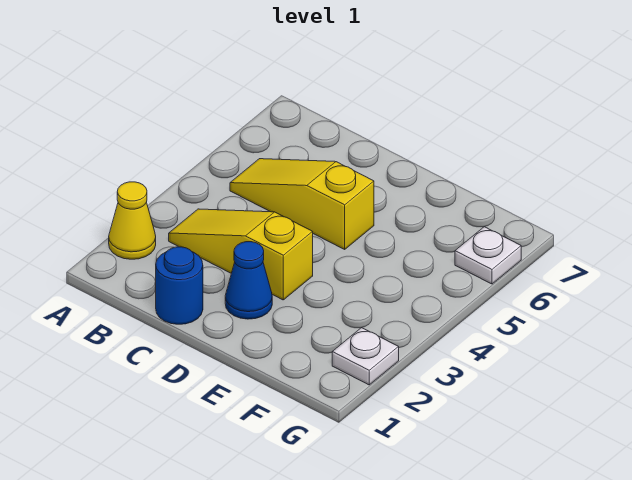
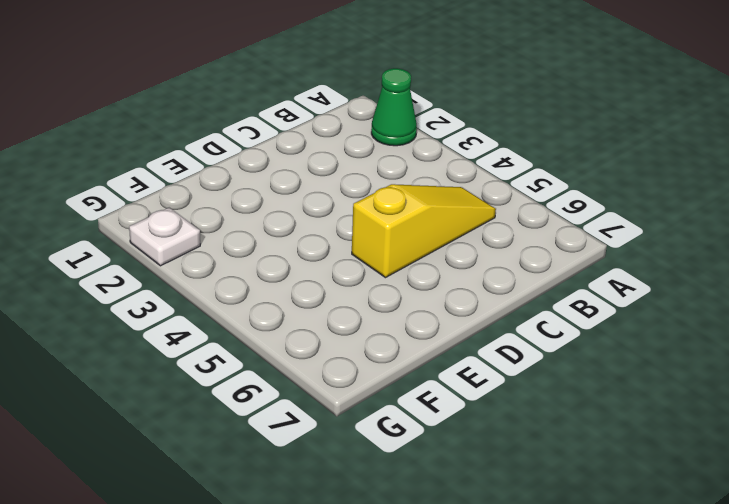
green 1x1 cone [371,68,417,146] -> yellow 1x1 cone [109,182,156,259]
none -> yellow 1x3 slope [169,209,313,300]
none -> blue 1x1 round brick [156,247,203,324]

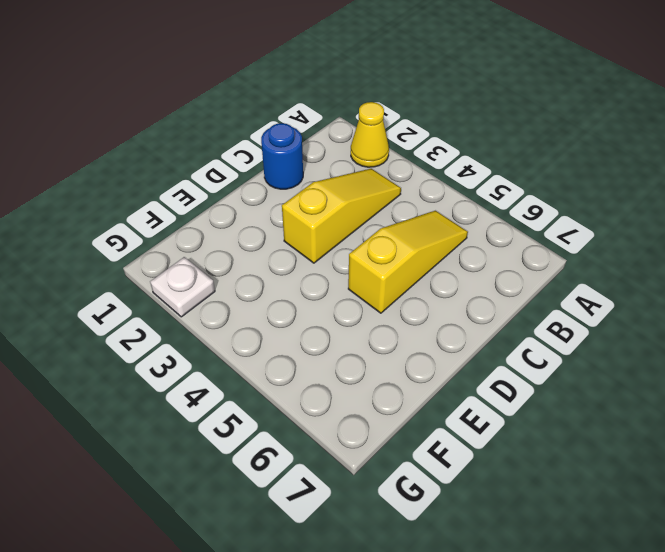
none -> blue 1x1 cone [225,242,272,319]
none -> white 1x1 plate [455,227,521,284]

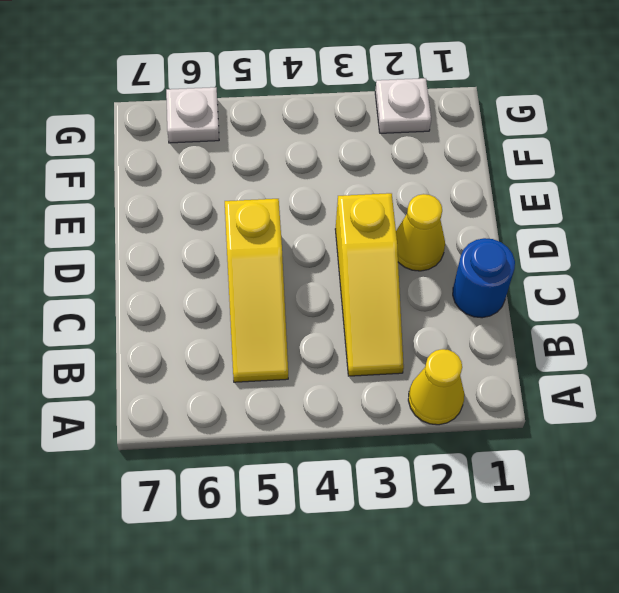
yellow 1x1 cone [396,194,445,271] -> blue 1x1 cone [225,242,272,319]

